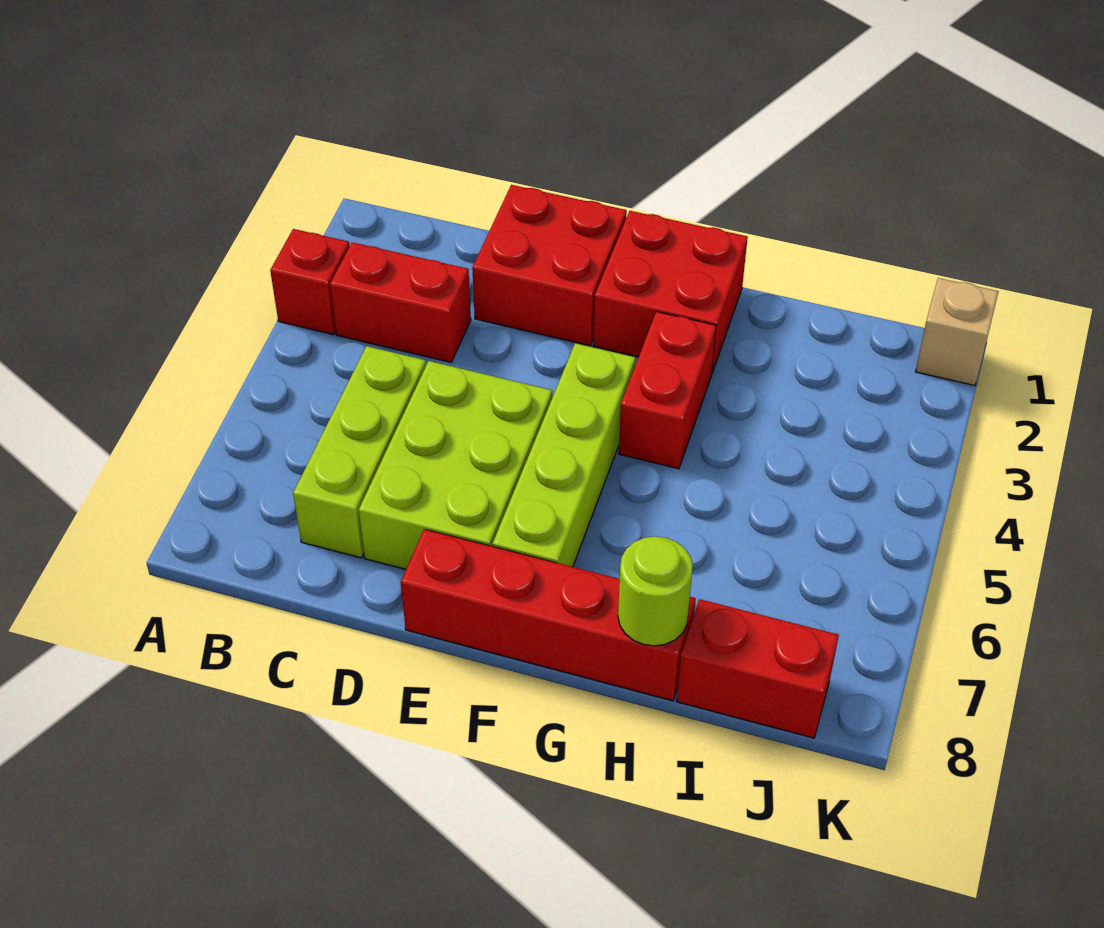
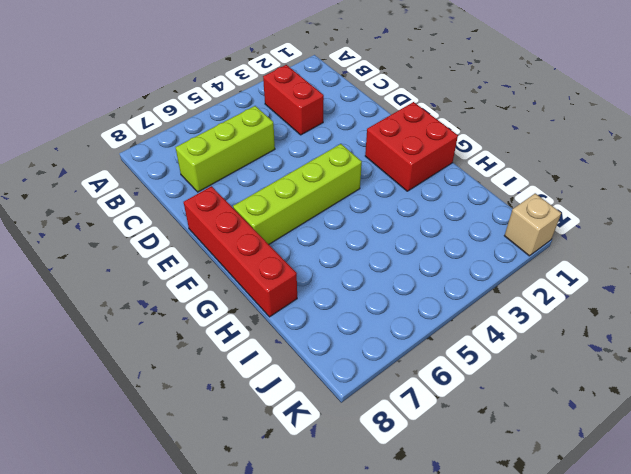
none -> red 1x1 brick [270,229,350,334]
none -> red 2x2 brick [472,185,627,346]
none -> lime 2x3 brick [359,361,552,569]

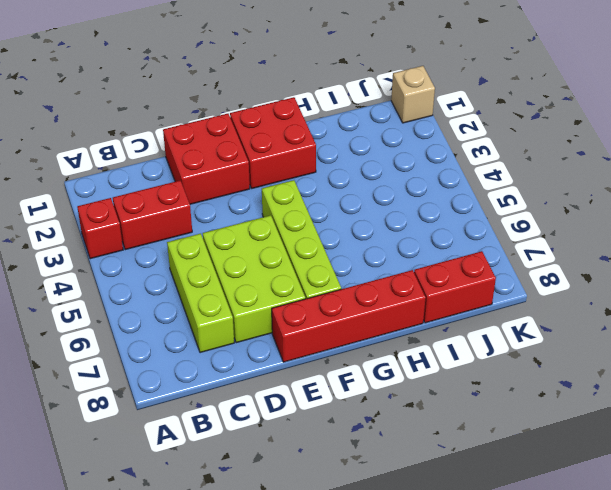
none -> red 1x2 brick [619,312,716,469]
none -> lime 1x1 round brick [618,536,693,646]

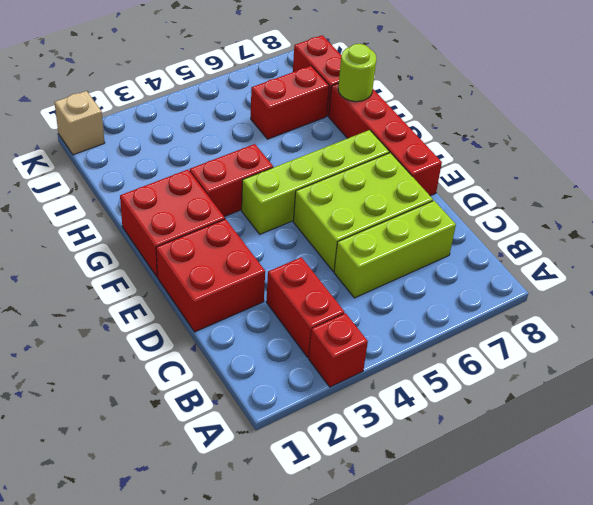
red 1x2 brick [251,66,329,139] -> none

